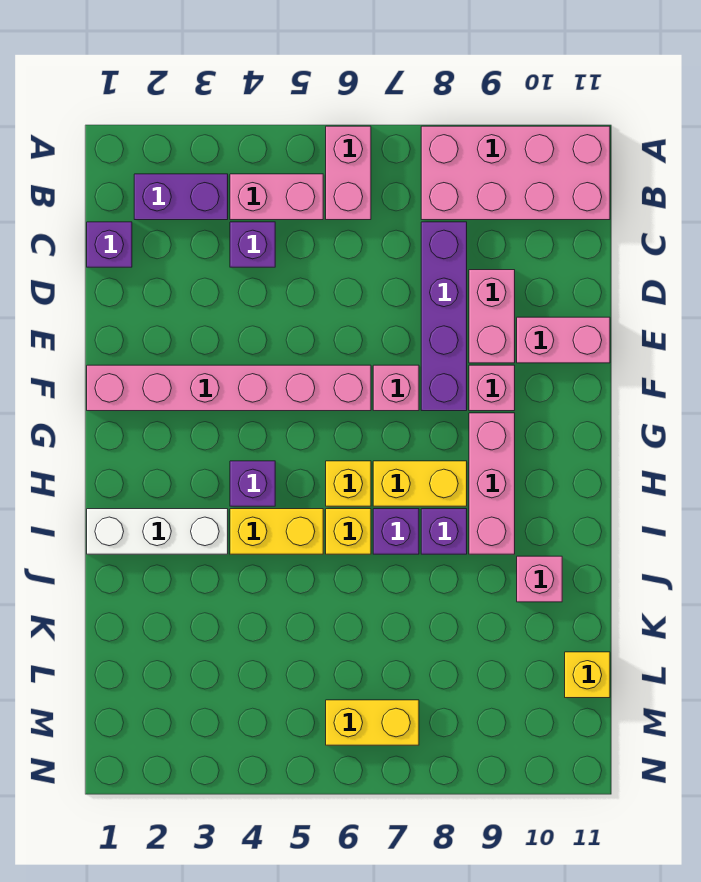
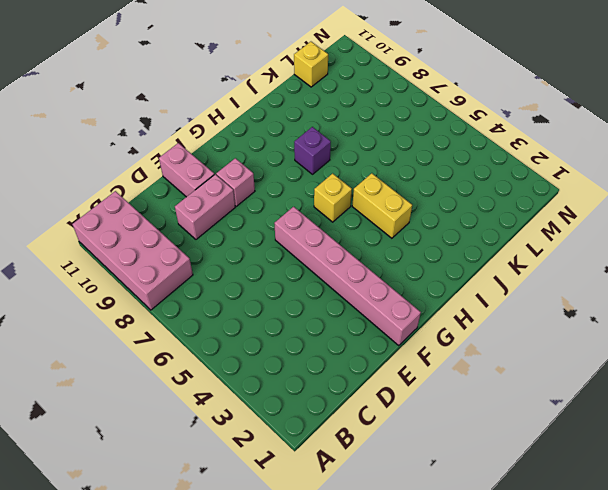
none -> pink 1x2 brick [326,126,371,220]
none -> purple 1x2 brick [134,174,228,220]
none -> pink 1x2 brick [230,174,323,220]

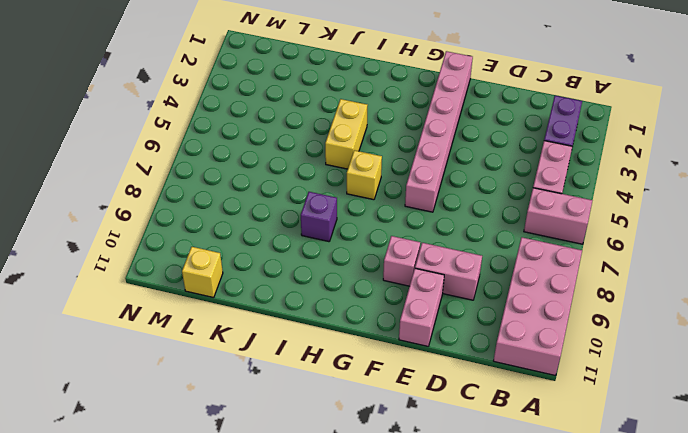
none -> purple 1x1 brick [87,222,132,267]
none -> purple 1x1 brick [230,222,275,267]
none -> purple 1x4 brick [421,222,467,411]

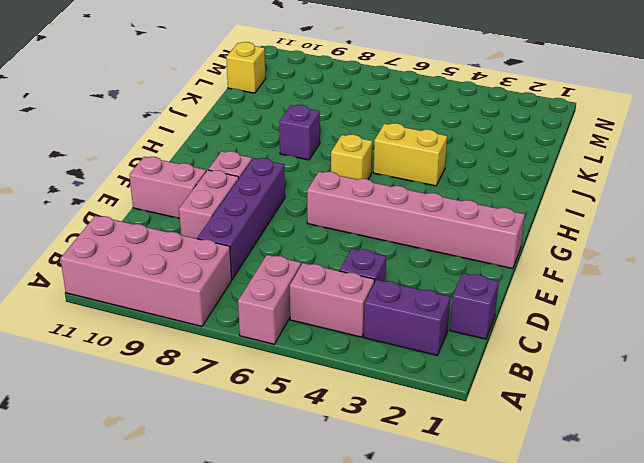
none -> pink 1x1 brick [373,365,419,411]
none -> pink 1x3 brick [469,413,515,554]
none -> purple 1x1 brick [230,461,275,506]

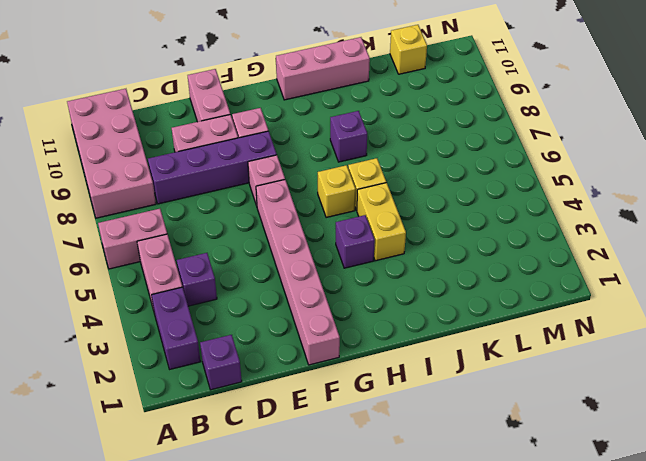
pink 1x3 brick [276,37,370,100] -> pink 1x3 brick moved to [469,413,515,554]
none -> yellow 1x2 brick [373,461,467,506]
none -> white 1x3 brick [87,509,228,554]
none -> purple 1x1 brick [373,509,419,554]

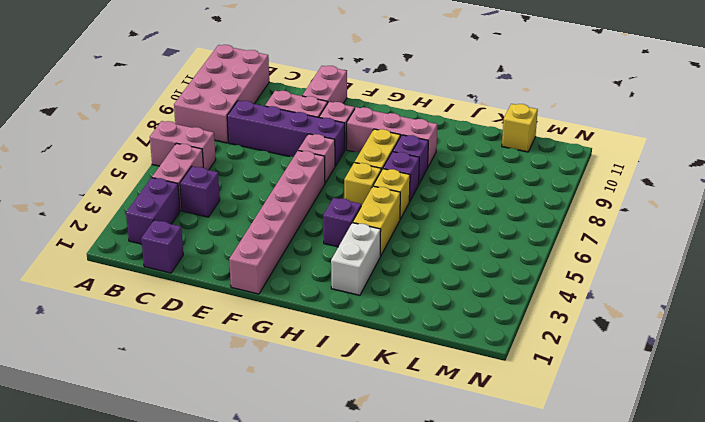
white 1x2 brick [331,223,381,295] -> white 1x3 brick [87,509,228,554]
none -> pink 1x1 brick [517,556,562,602]
none -> yellow 1x2 brick [326,700,419,745]

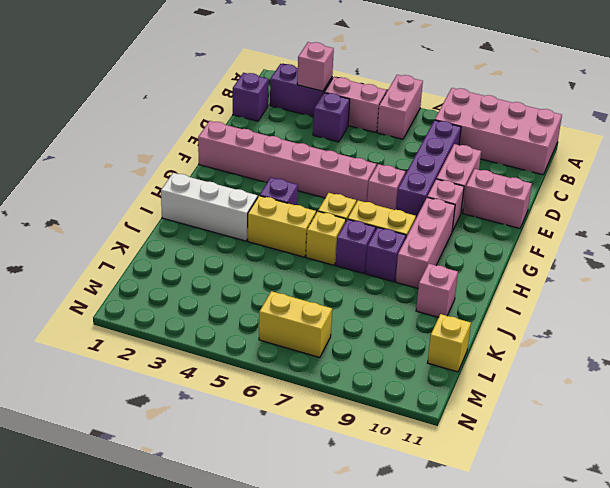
pink 1x1 brick [297,42,334,91] -> none

